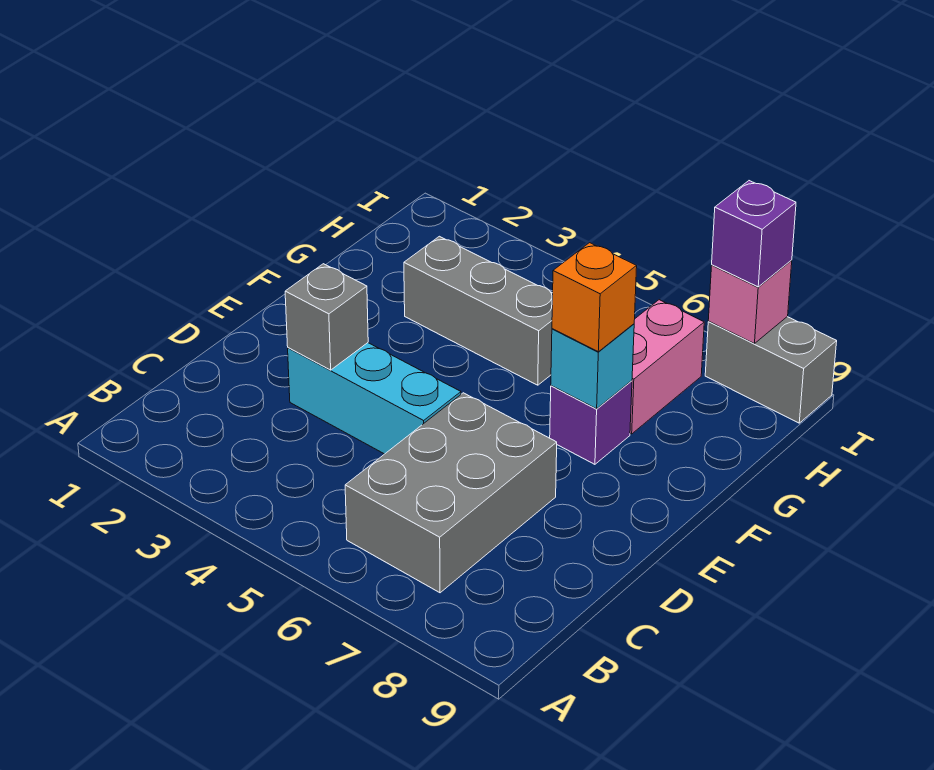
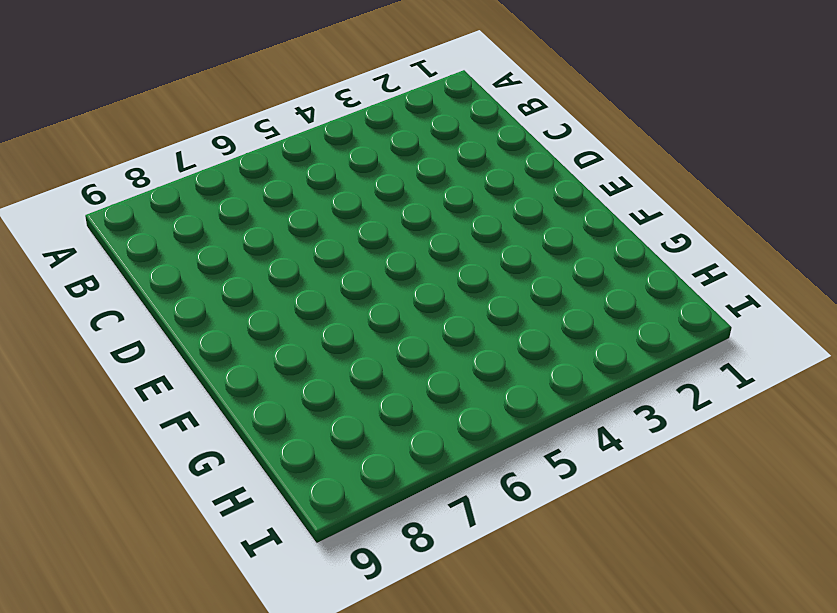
none -> grey 2x3 brick [345,393,557,593]
none -> cyan 1x3 brick [288,343,461,454]

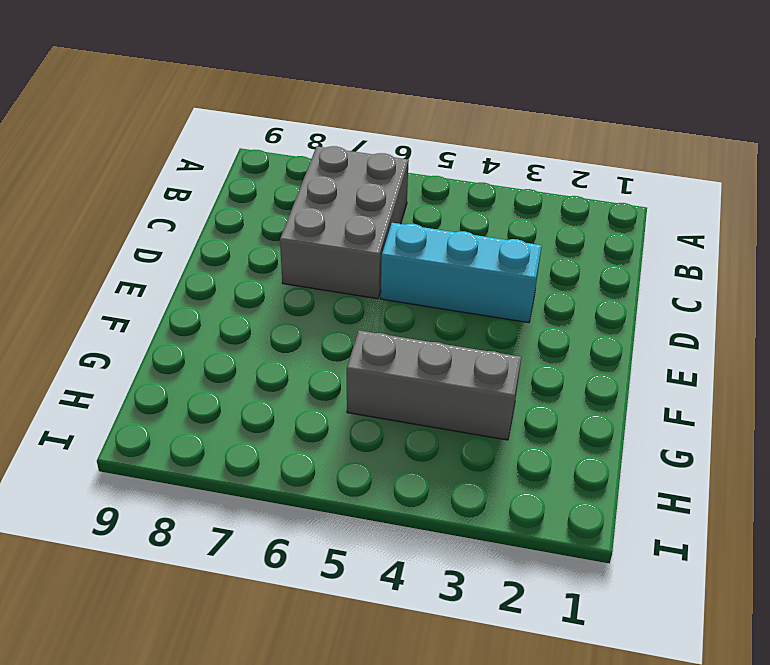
none -> purple 1x1 brick [550,381,632,464]
none -> pink 1x2 brick [630,300,704,434]

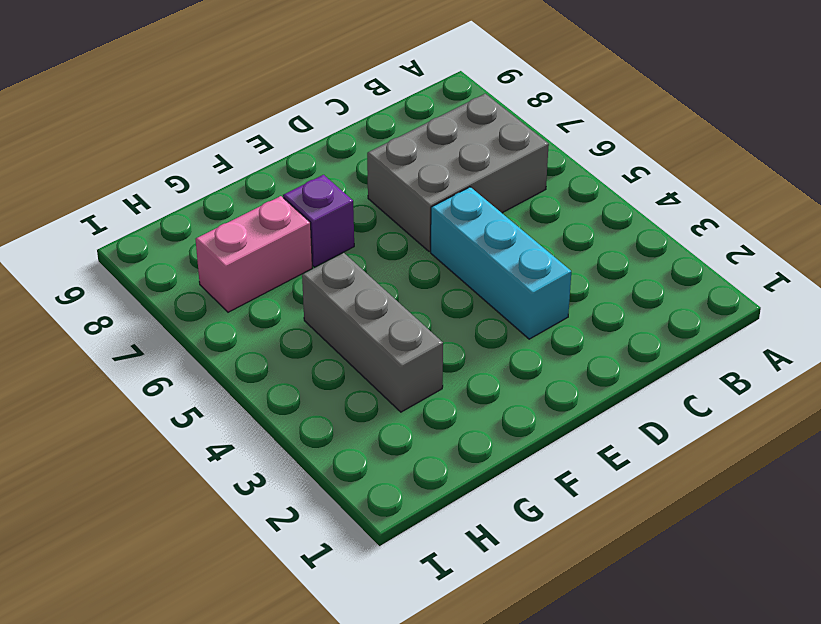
none -> grey 1x2 brick [705,317,837,423]
none -> grey 1x1 brick [285,264,368,370]

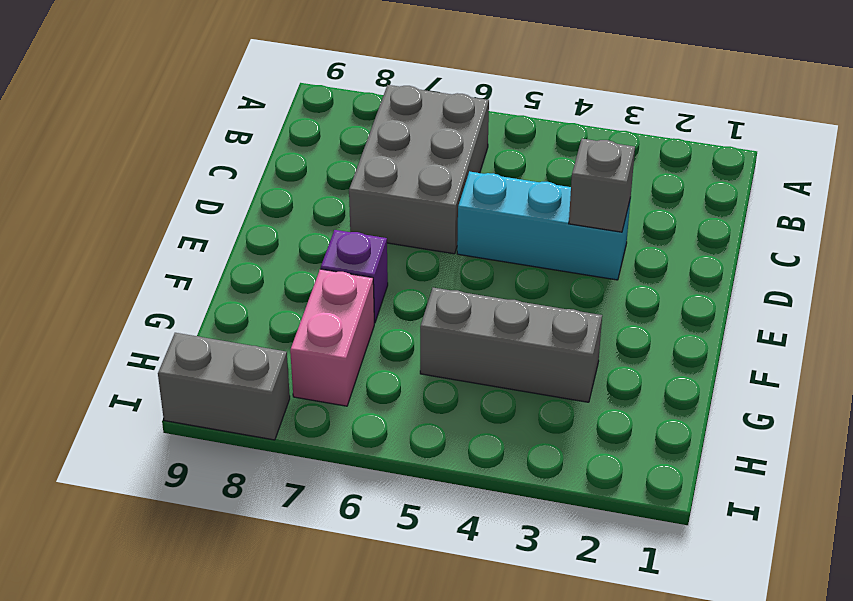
none -> cyan 1x1 brick [551,324,634,409]
none -> pink 1x1 brick [708,260,792,344]

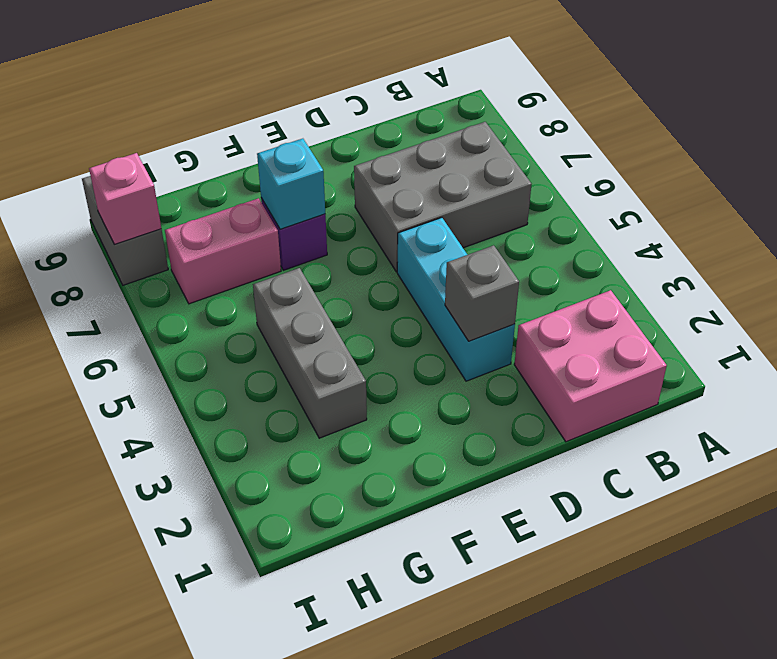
pink 2x2 brick [514,290,667,442] -> none
none -> orange 1x1 brick [552,243,637,352]
none -> purple 1x1 brick [712,181,796,287]

